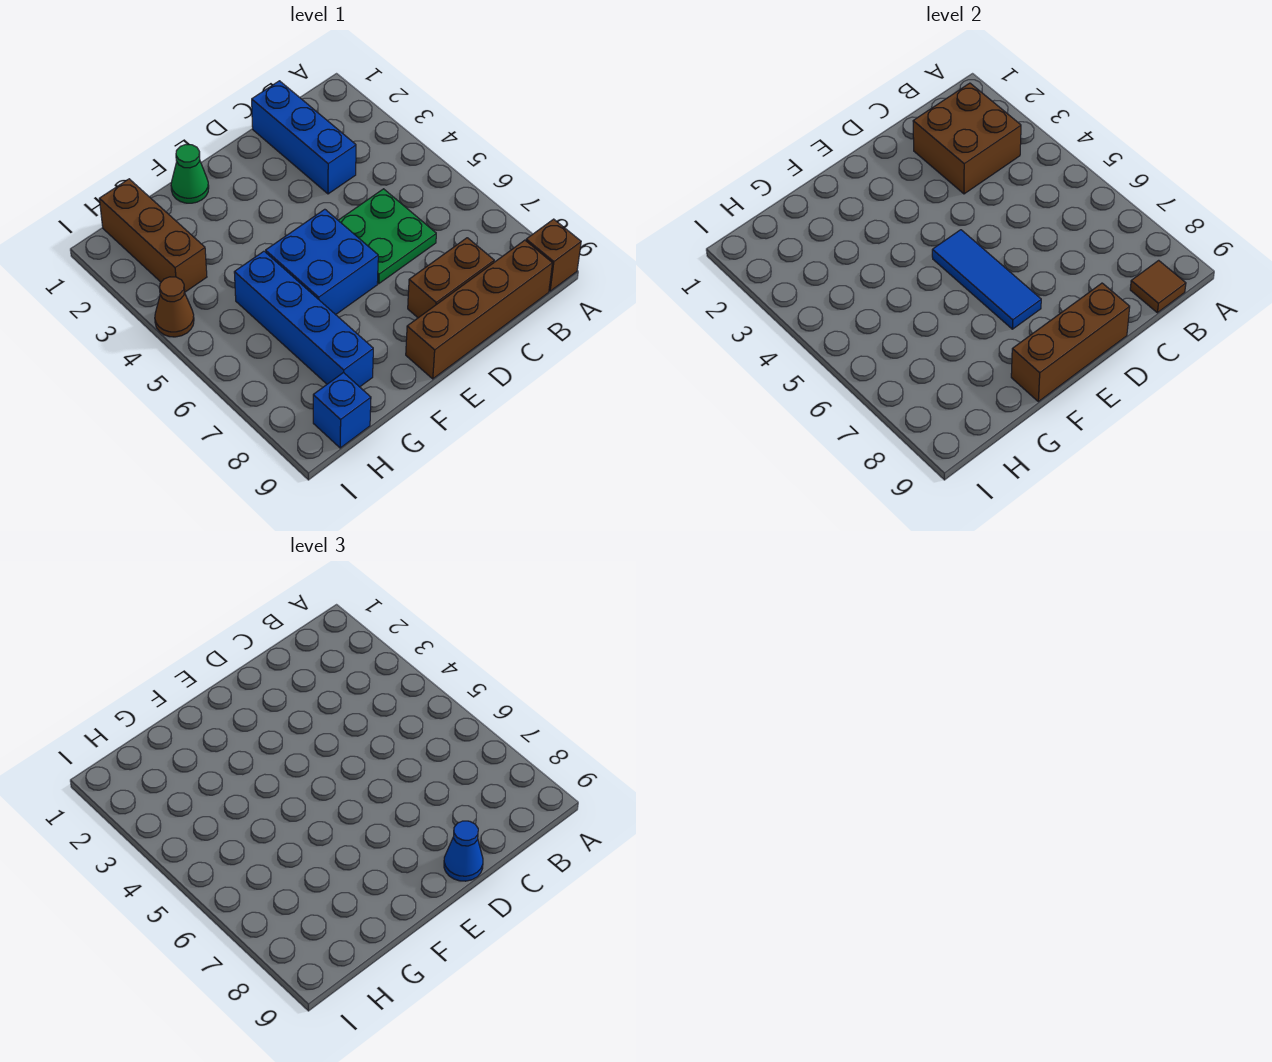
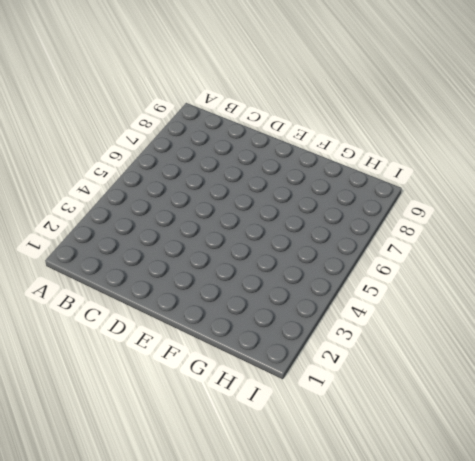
none -> brown 1x1 brick [526,219,581,291]
none -> brown 1x4 brick [406,240,552,379]
none -> blue 1x3 brick [252,81,356,194]

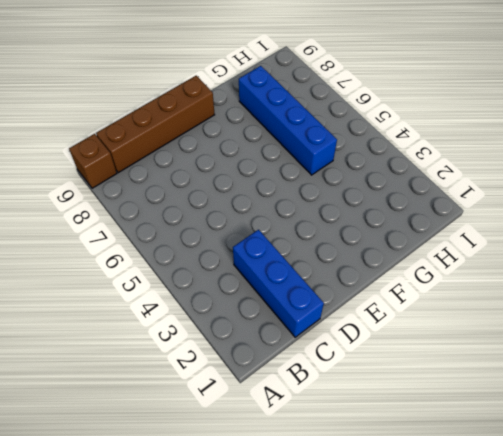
none -> green 2x2 plate [338,189,436,284]
none -> brown 1x2 brick [408,238,494,318]
none -> blue 2x2 brick [266,209,378,315]

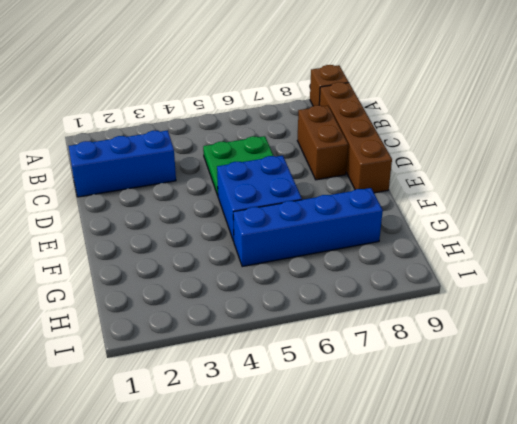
none -> green 1x1 cone [171,145,209,203]
none -> brown 1x3 brick [99,179,207,293]
none -> blue 1x1 brick [313,372,371,448]

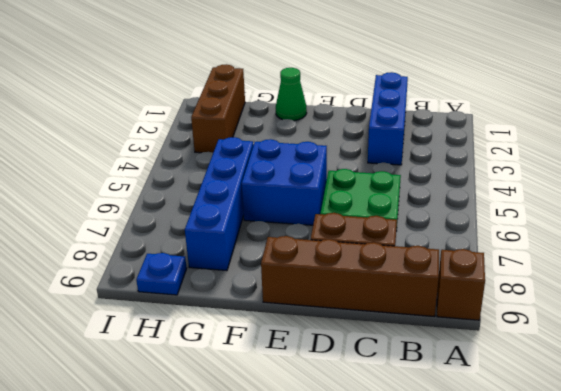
blue 1x1 plate [136,253,187,295] -> blue 1x1 brick [313,372,371,448]
none -> brown 1x1 cone [155,277,194,337]
none -> brown 2x2 brick [913,83,1021,194]
none -> brown 1x1 tile [1130,260,1186,313]

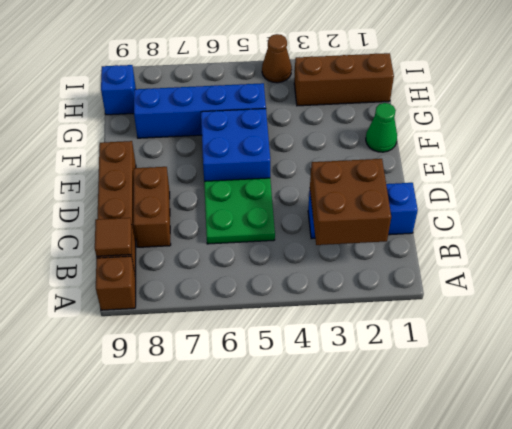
none -> brown 1x3 brick [1011,283,1130,402]
none -> blue 1x3 tile [932,230,1041,329]
none -> blue 1x1 cone [444,821,483,881]

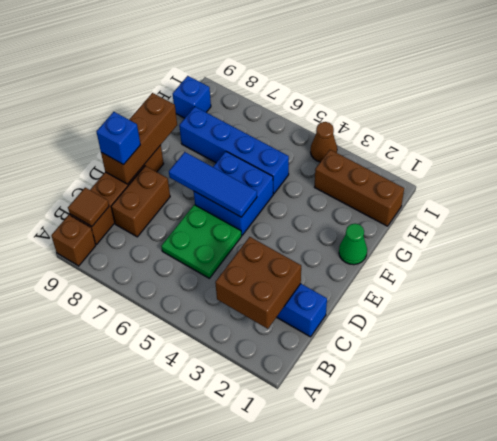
blue 1x1 brick [96,112,140,165] -> blue 1x1 cone [444,821,483,881]

